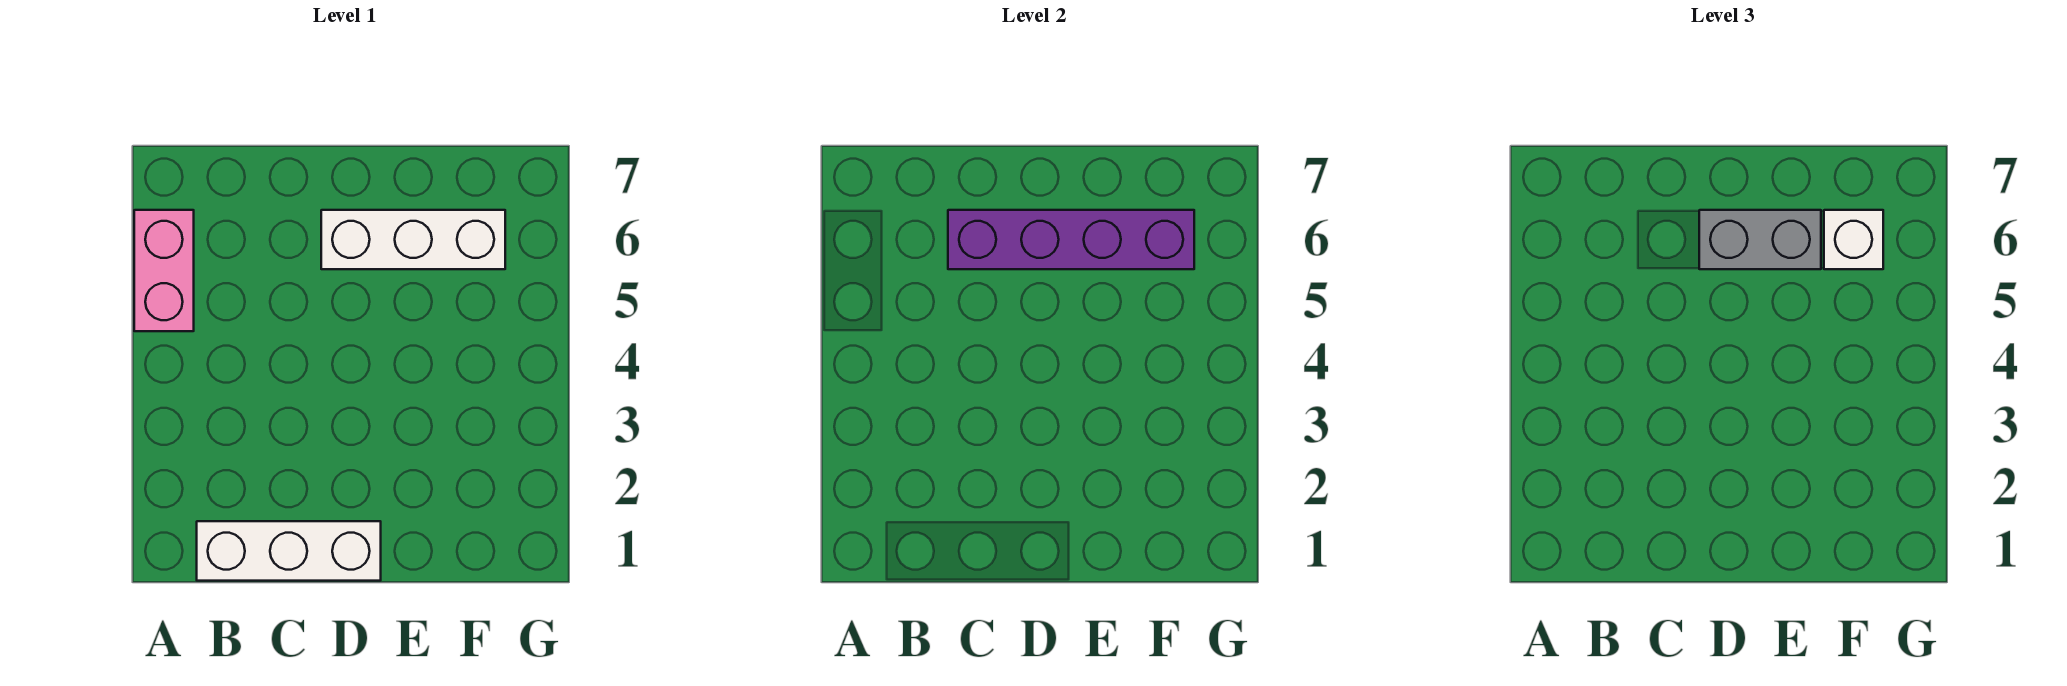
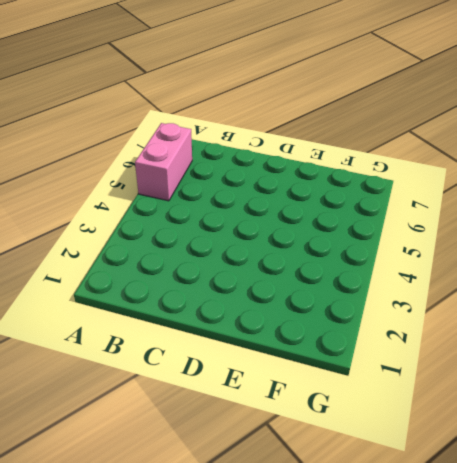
none -> white 1x3 brick [197,521,381,581]
none -> white 1x3 brick [321,210,505,269]

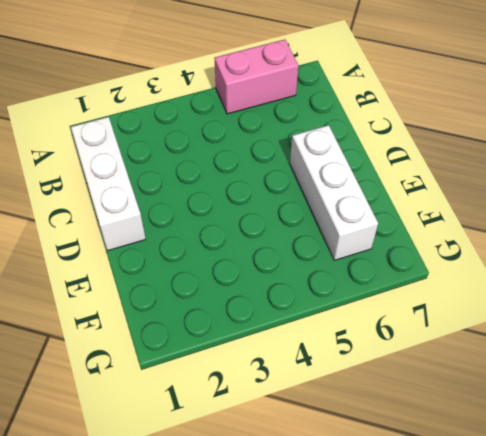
none -> purple 1x4 brick [948,210,1194,269]
none -> grey 1x2 brick [1699,210,1821,269]

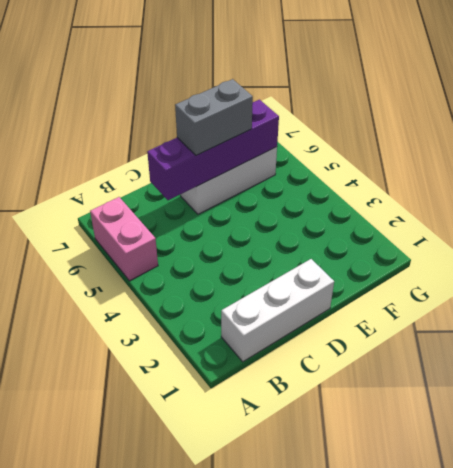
none -> white 1x1 brick [1824,210,1883,269]

